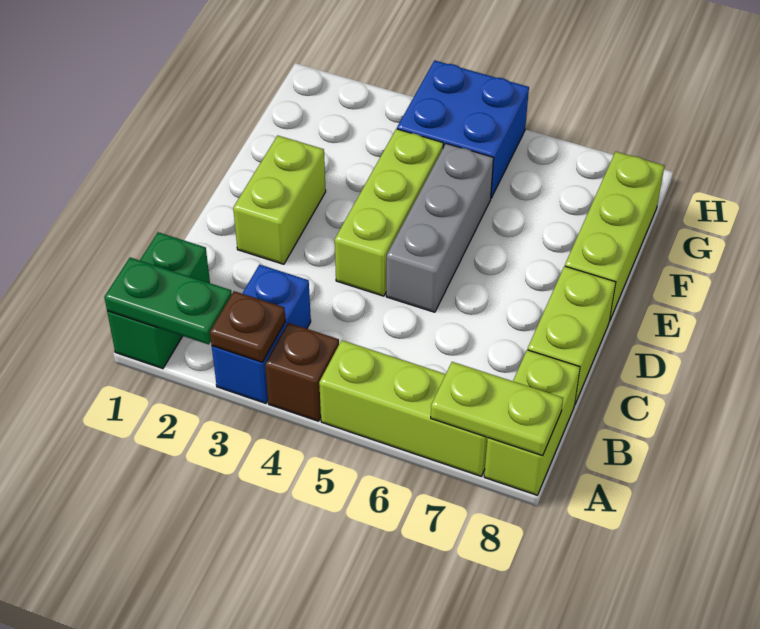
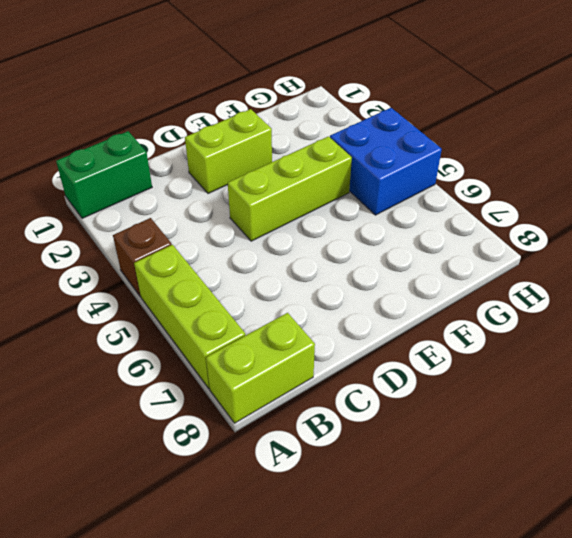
none -> blue 1x2 brick [212,265,311,403]
none -> lime 1x2 brick [528,266,616,404]
none -> grey 1x3 brick [386,144,494,312]

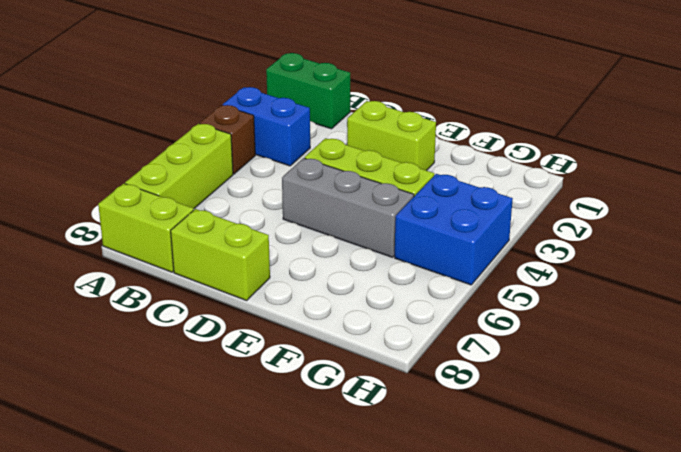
none -> lime 1x3 brick [565,152,664,321]
none -> green 1x2 plate [104,258,232,345]
none -> brown 1x1 plate [210,291,285,362]

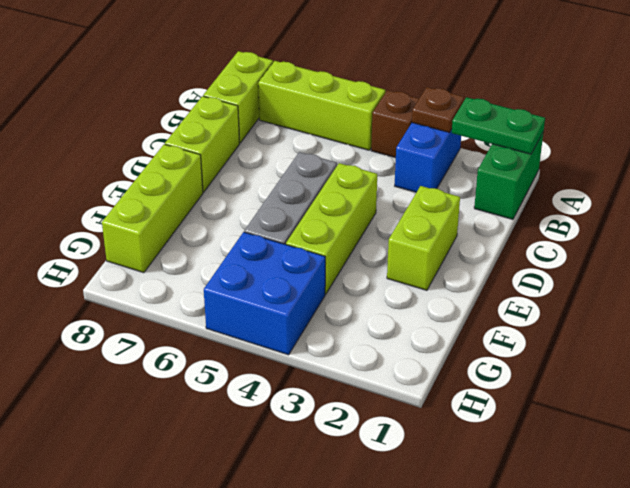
none -> lime 1x2 plate [431,362,563,456]

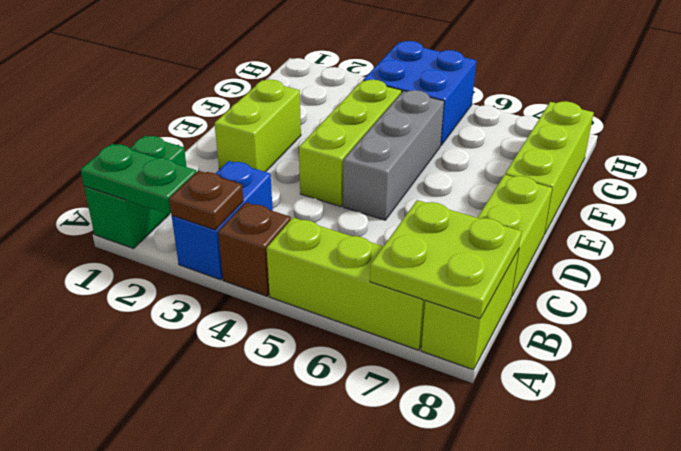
lime 2x2 plate [370,200,522,319] -> lime 1x2 plate [431,362,563,456]

